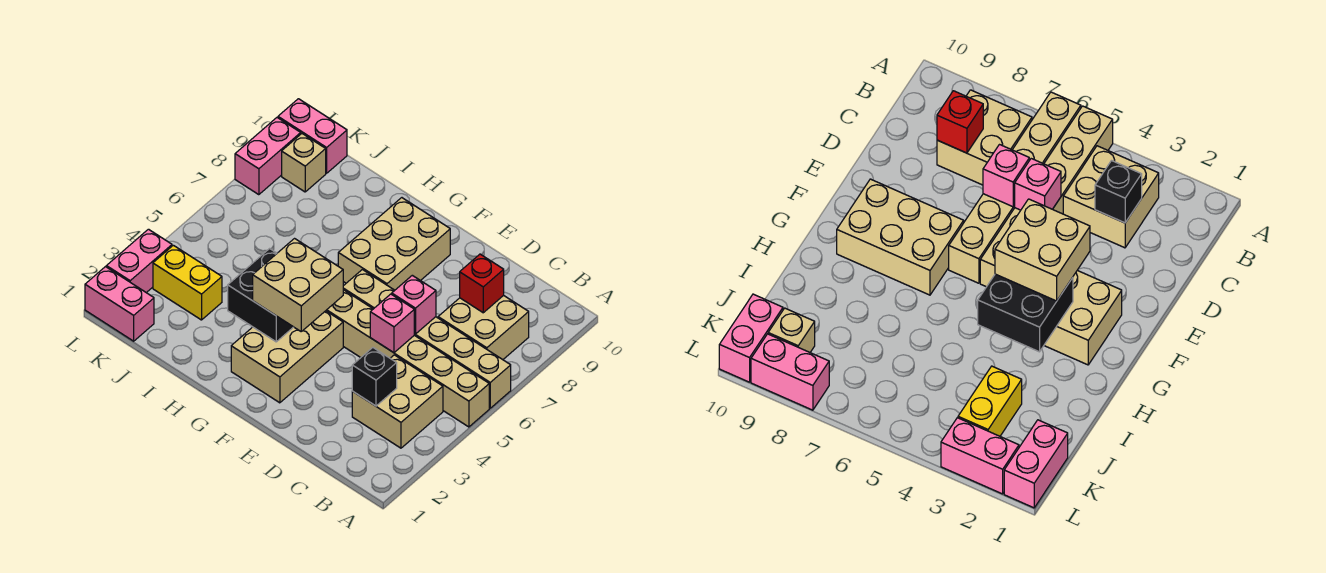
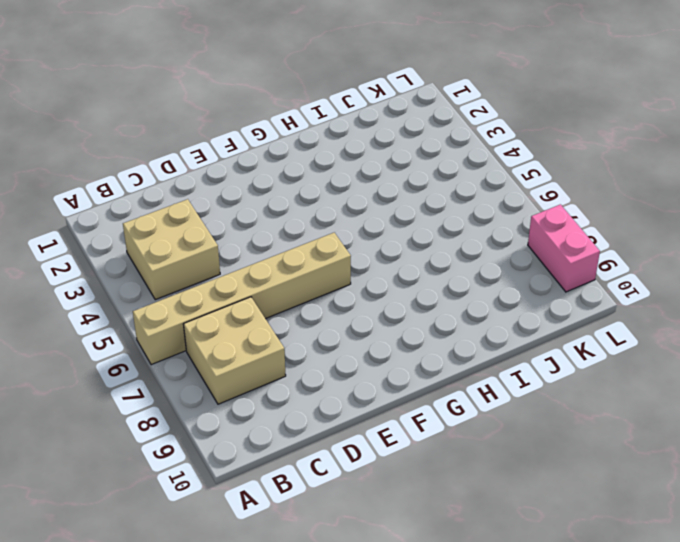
none -> tan 1x6 brick [326,290,489,427]
none -> tan 2x3 brick [231,311,343,403]
none -> tan 2x3 brick [338,198,450,290]

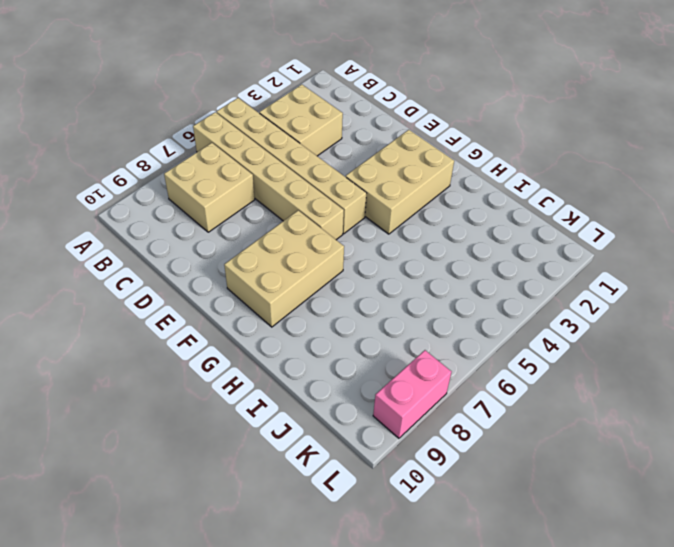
none -> yellow 1x2 brick [153,245,222,320]
none -> pink 1x2 brick [85,267,154,341]
none -> tan 1x1 brick [282,134,326,192]

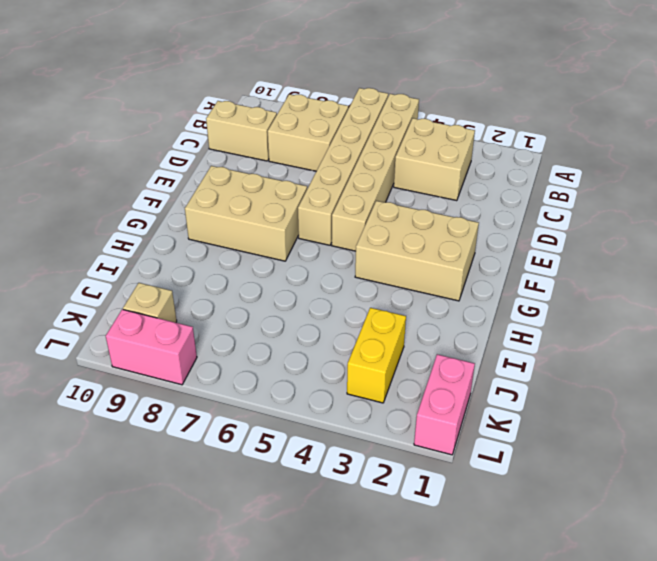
tan 1x2 brick [206,101,277,161] -> none
none -> pink 1x2 brick [278,99,347,173]
none -> pink 1x2 brick [106,229,172,293]
none -> black 1x1 brick [352,348,397,406]

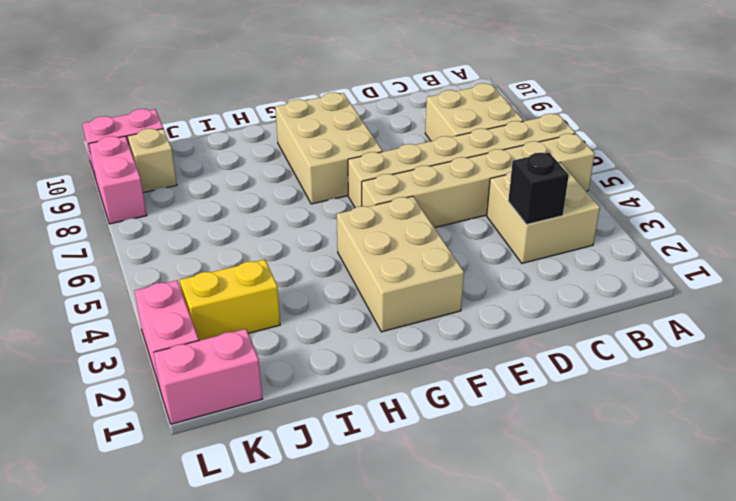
none -> red 1x1 brick [460,254,504,313]
none -> pink 1x1 brick [370,294,414,353]
none -> pink 1x1 brick [392,275,436,334]

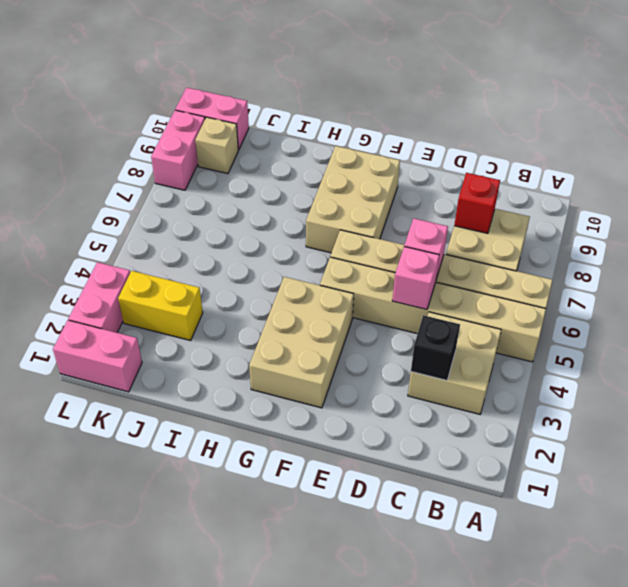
none -> black 2x2 brick [228,249,293,342]
none -> tan 2x2 brick [253,239,343,331]

